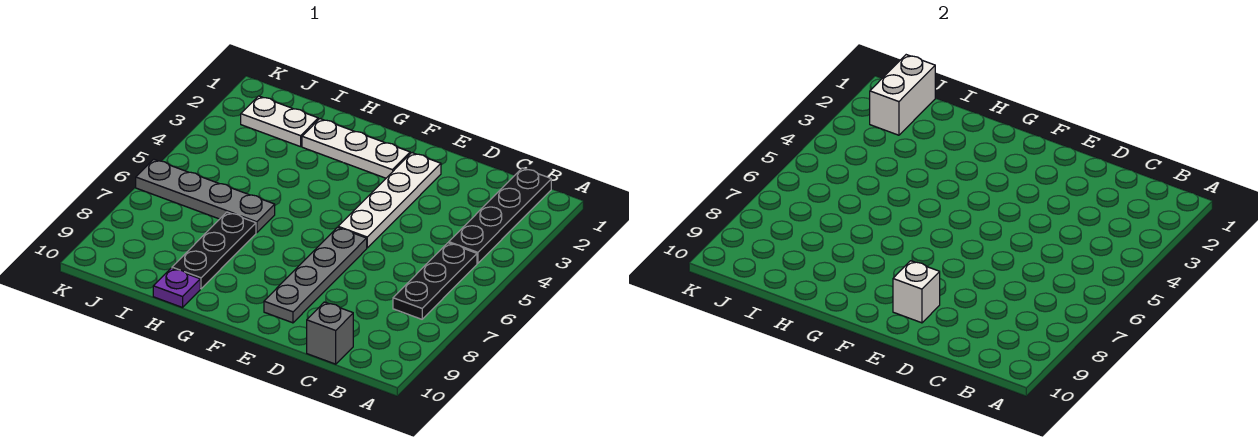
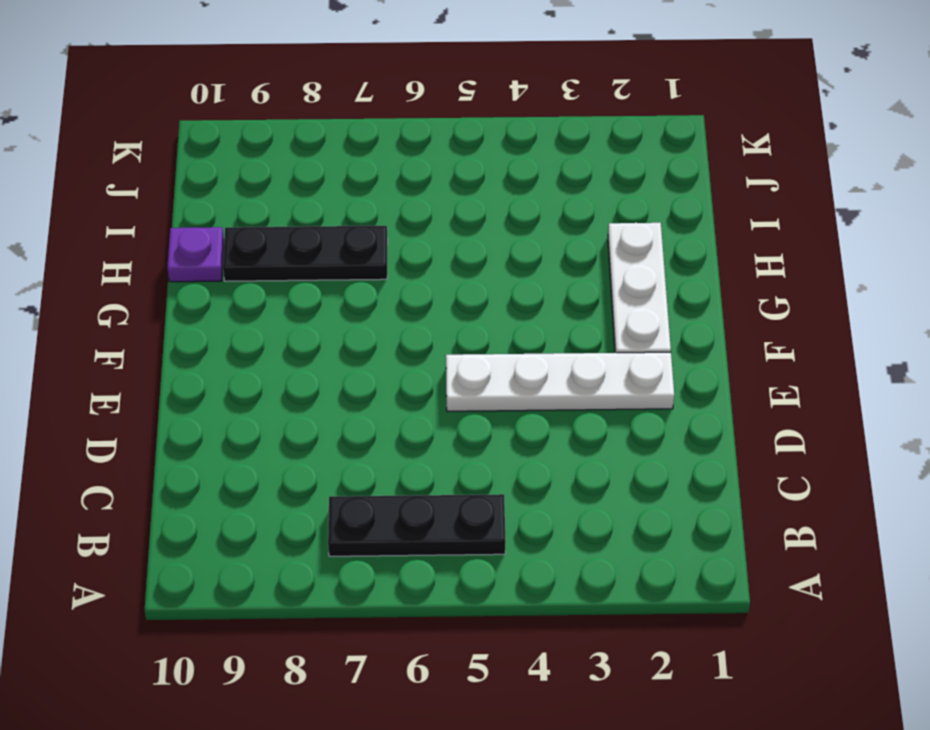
none -> black 1x4 plate [449,168,551,263]
none -> grey 1x1 brick [307,302,353,364]
none -> grey 1x4 plate [264,227,367,323]

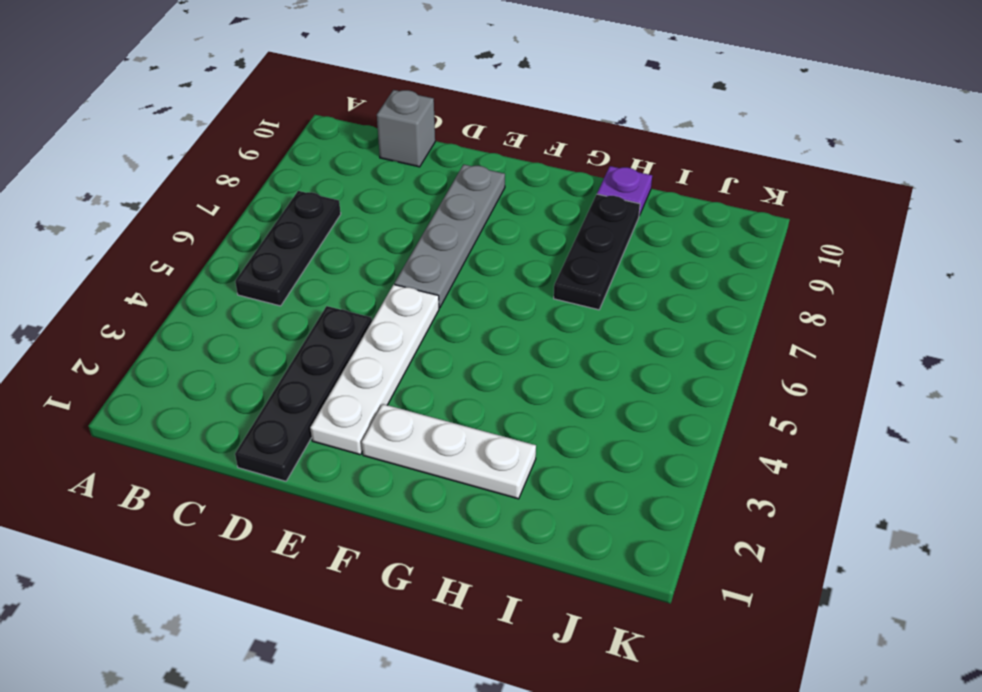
black 1x4 plate [235,306,372,481] -> black 1x4 plate moved to [449,168,551,263]
none -> grey 1x4 plate [136,159,275,233]
none -> white 1x2 plate [241,96,318,147]
none -> white 1x1 brick [893,261,940,323]

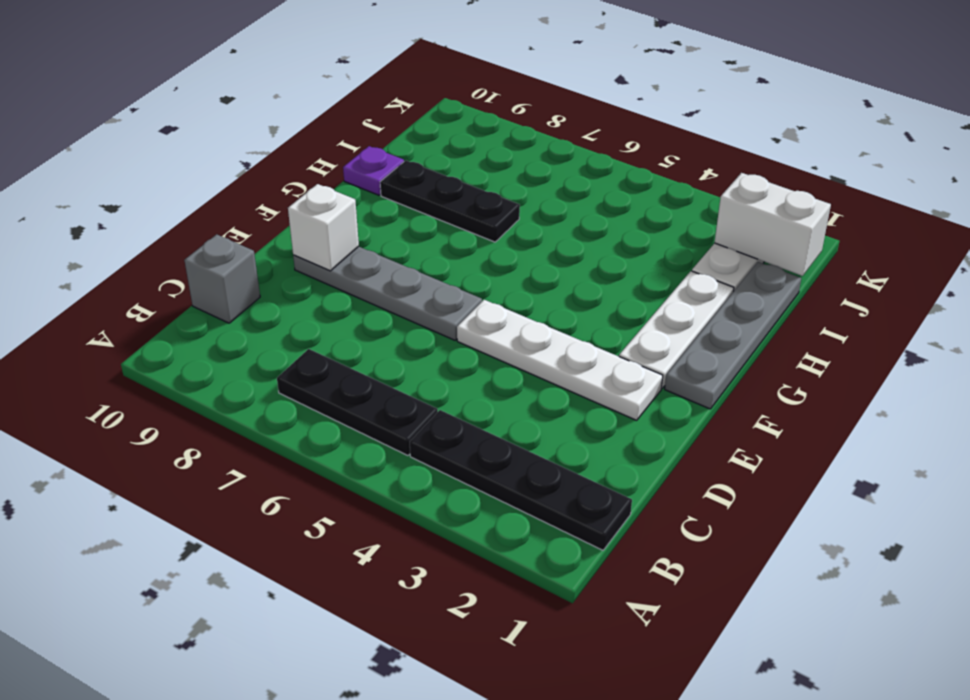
grey 1x4 plate [665,262,801,409] -> grey 1x4 plate moved to [136,159,275,233]

